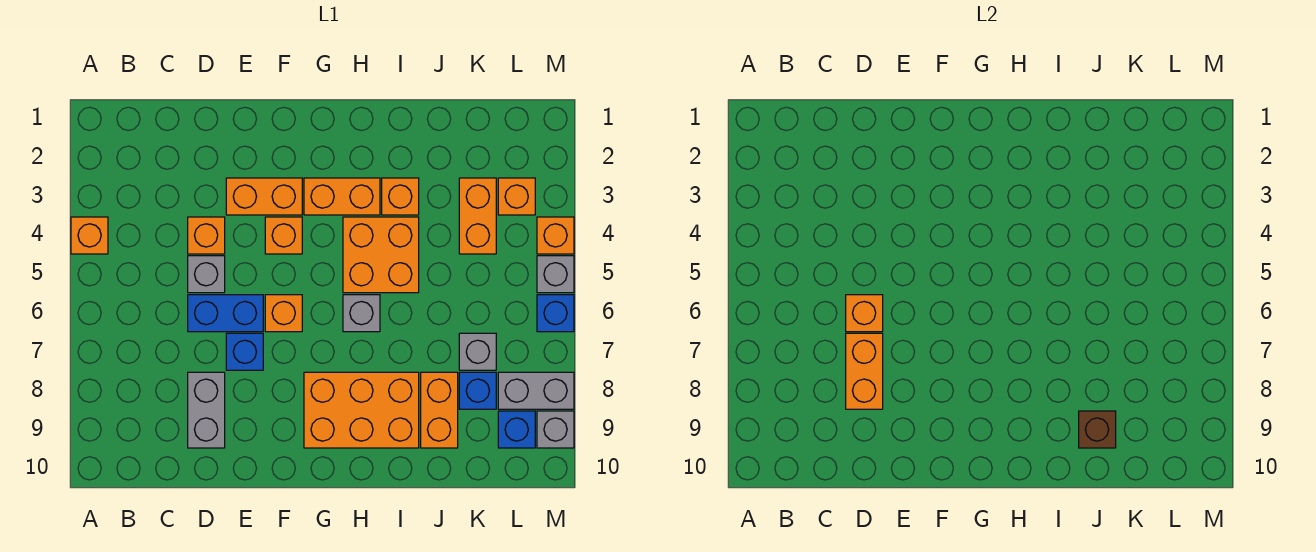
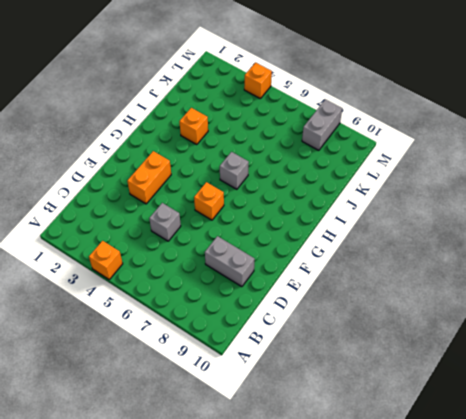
none -> orange 1x1 brick [188,217,225,254]
none -> blue 1x2 brick [188,295,263,332]
none -> blue 1x1 brick [226,333,263,370]

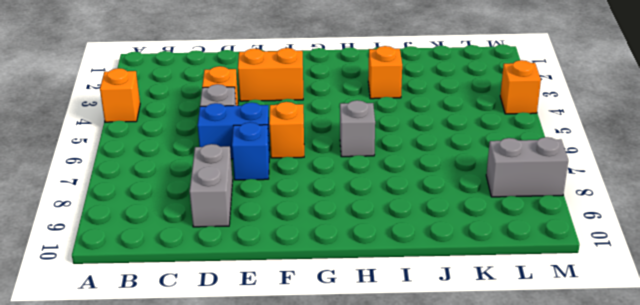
none -> orange 1x1 brick [265,217,302,254]
none -> orange 1x2 brick [304,178,380,215]
none -> orange 2x3 brick [304,372,419,448]

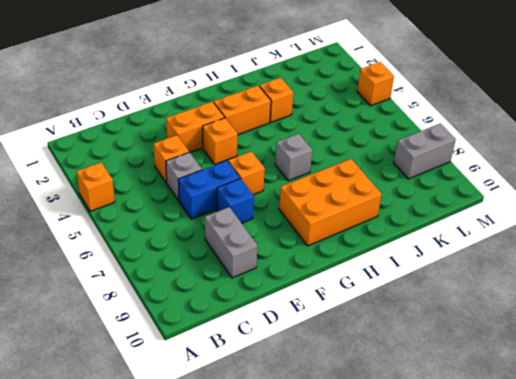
none -> orange 2x2 brick [343,217,419,293]
none -> orange 1x2 brick [421,372,458,448]
none -> orange 1x2 brick [459,178,496,254]

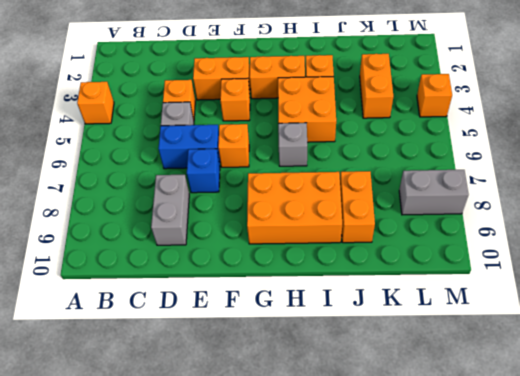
none -> grey 1x1 brick [459,333,496,370]
none -> blue 1x1 brick [459,372,496,409]
none -> orange 1x1 brick [498,178,535,215]

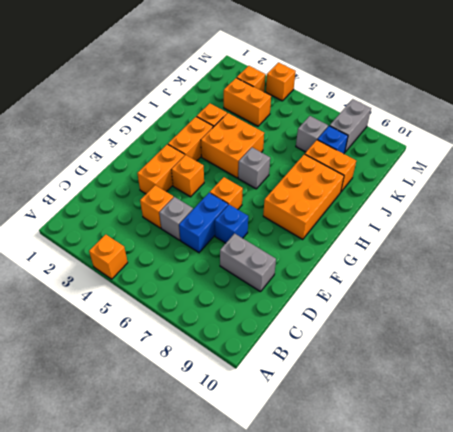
none -> blue 1x1 brick [498,411,535,448]
none -> grey 1x1 brick [537,256,574,293]
none -> blue 1x1 brick [537,295,574,332]

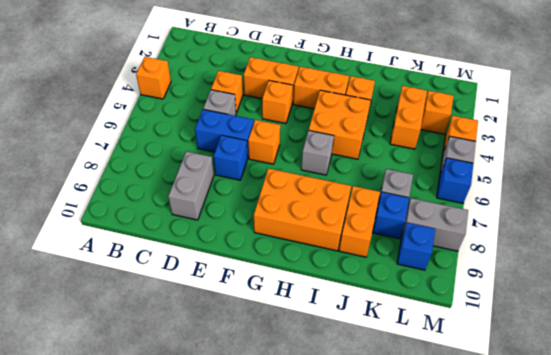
none -> grey 1x1 brick [537,411,574,448]
none -> orange 1x1 brick [846,295,883,332]
none -> orange 1x2 brick [846,333,883,409]

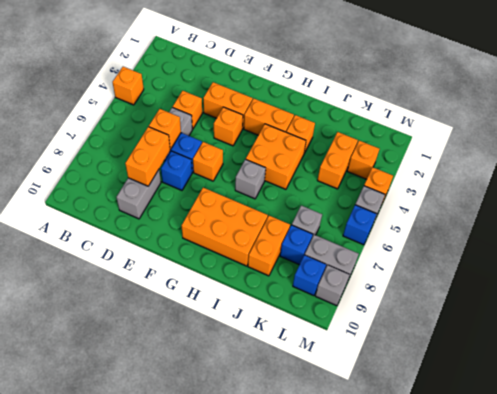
none -> brown 1x1 brick [1079,411,1116,448]

